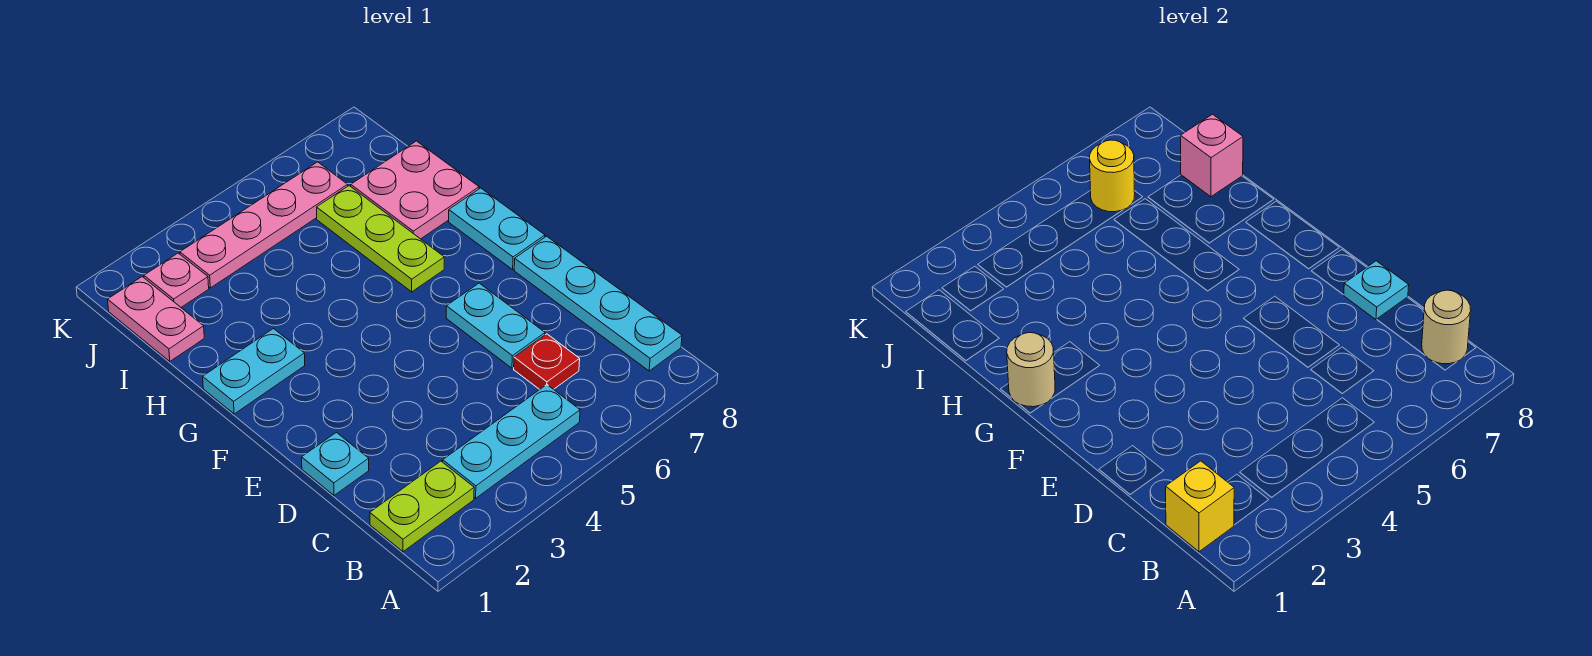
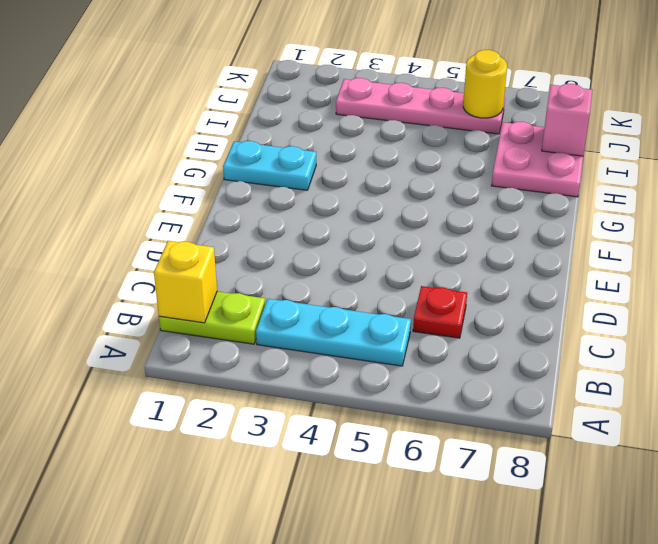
none -> cyan 1x4 plate [514,236,682,371]
none -> cyan 1x1 plate [302,432,369,495]
none -> cyan 1x2 plate [446,283,545,368]

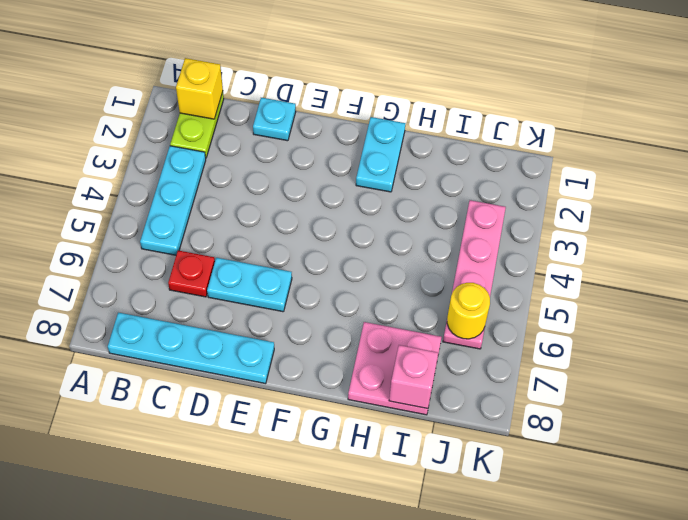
none -> cyan 1x2 plate [449,188,545,269]
none -> lime 1x3 plate [317,186,444,292]
none -> pink 1x2 plate [108,277,204,361]

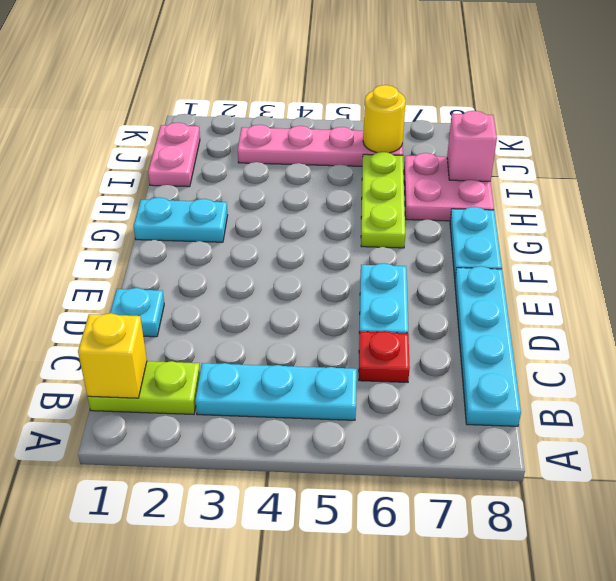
none -> pink 1x1 plate [144,253,209,307]
none -> tan 1x1 round brick [1422,290,1471,364]
none -> cyan 1x1 plate [1344,261,1409,320]

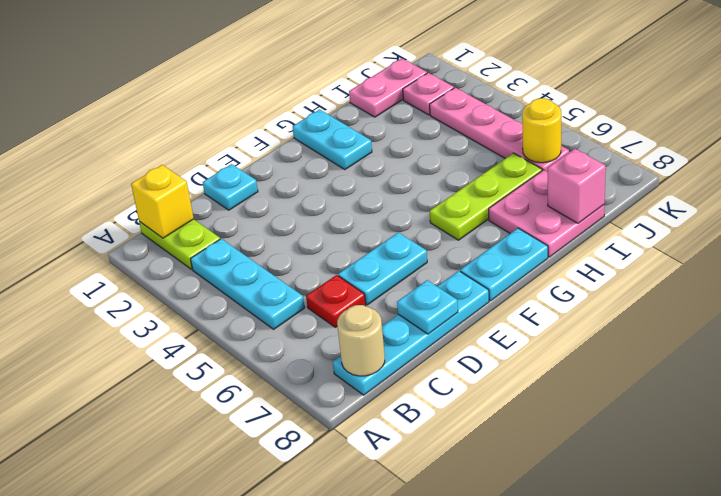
none -> tan 1x1 round brick [1007,333,1055,407]

